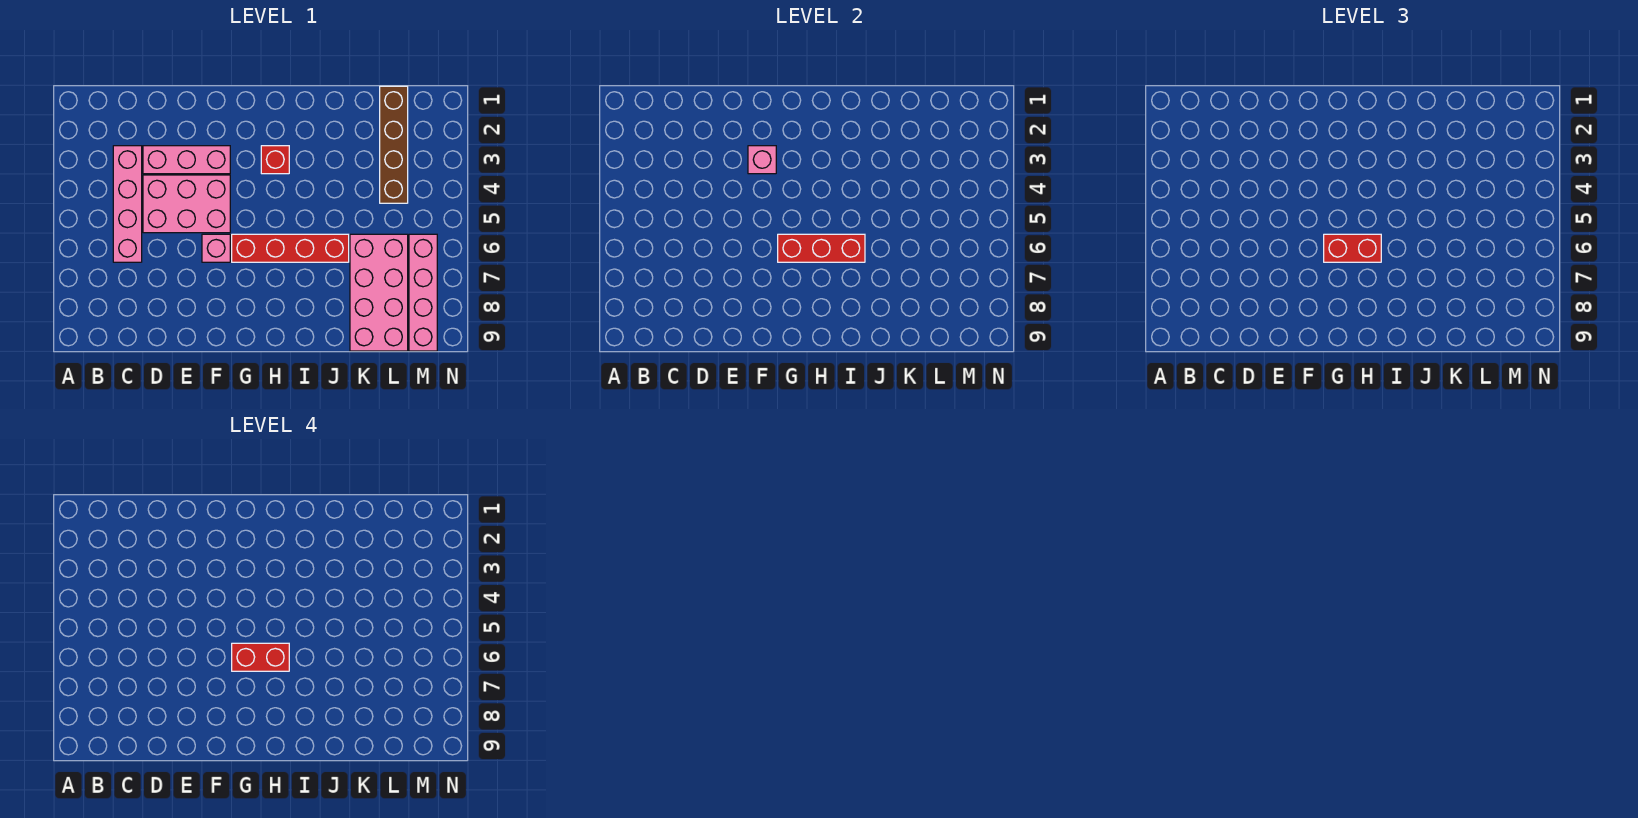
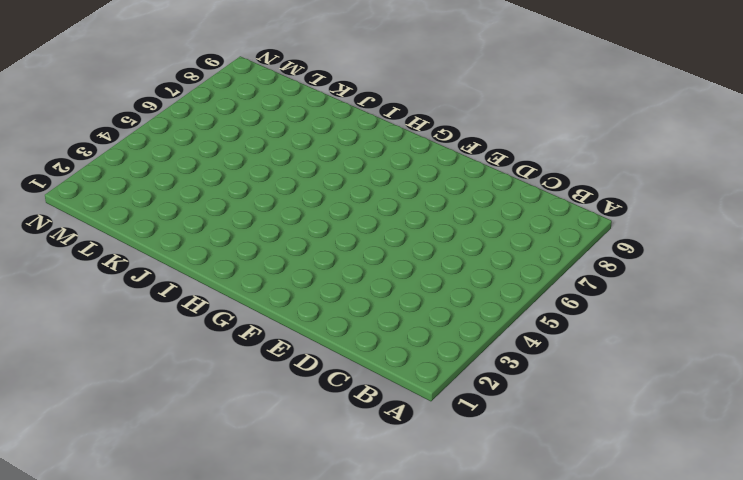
none -> pink 1x4 brick [113,146,142,262]
none -> pink 1x3 brick [143,146,230,174]
none -> pink 2x3 brick [143,175,230,233]

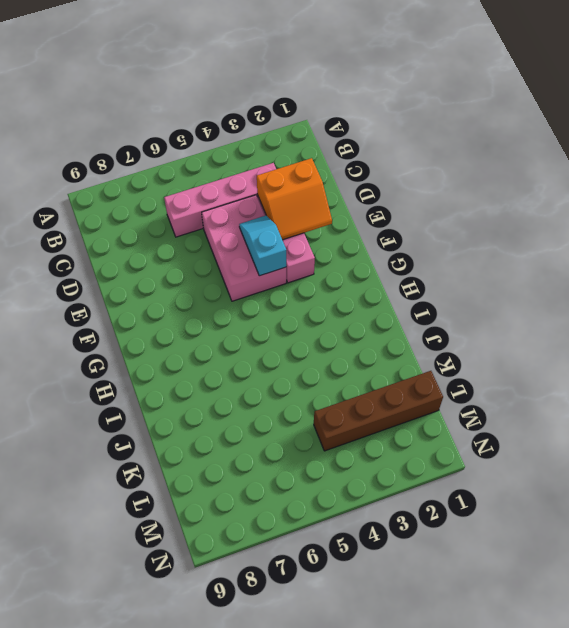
orange 2x2 slope [257,158,332,240] -> none
cyan 1x2 slope [239,216,286,276] -> none
none -> pink 1x1 brick [202,234,230,262]
none -> red 1x4 brick [232,234,349,262]
none -> red 1x1 brick [261,146,289,174]

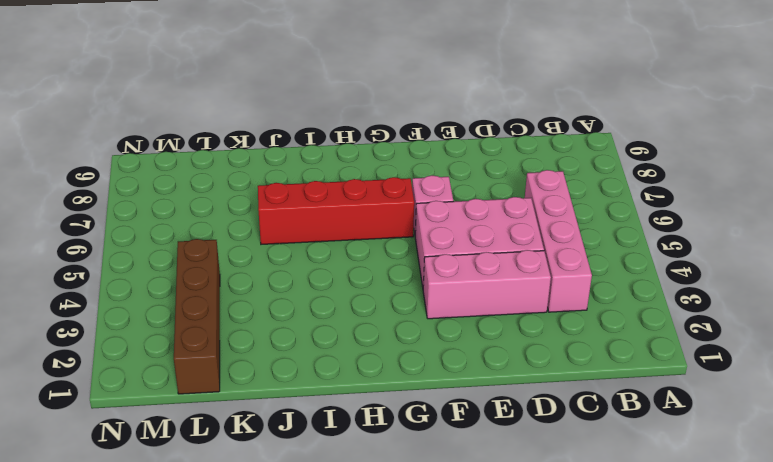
none -> red 1x1 brick [261,146,289,174]
none -> pink 2x4 brick [350,234,408,351]
none -> pink 1x4 brick [409,234,437,351]

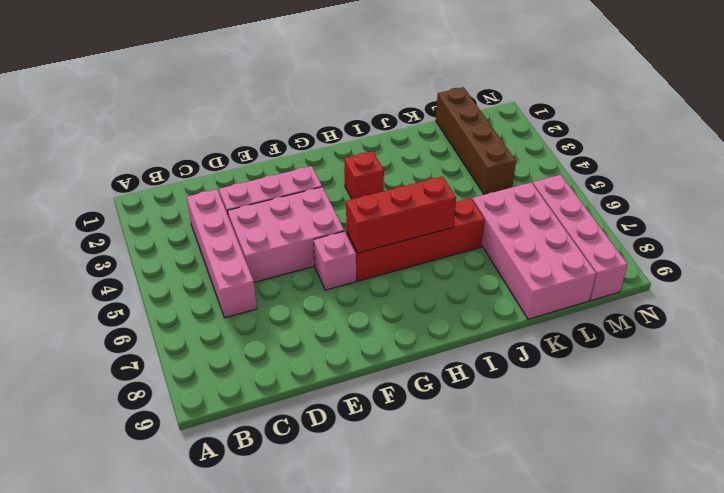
none -> pink 1x1 brick [748,146,776,174]
none -> red 1x2 brick [1324,234,1381,262]
none -> red 1x2 brick [232,643,289,671]

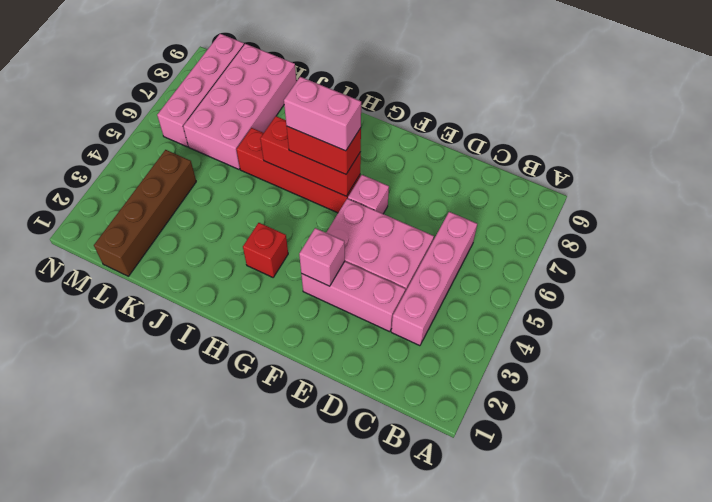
pink 1x2 brick [284,77,361,151] -> red 1x2 brick [232,643,289,671]

